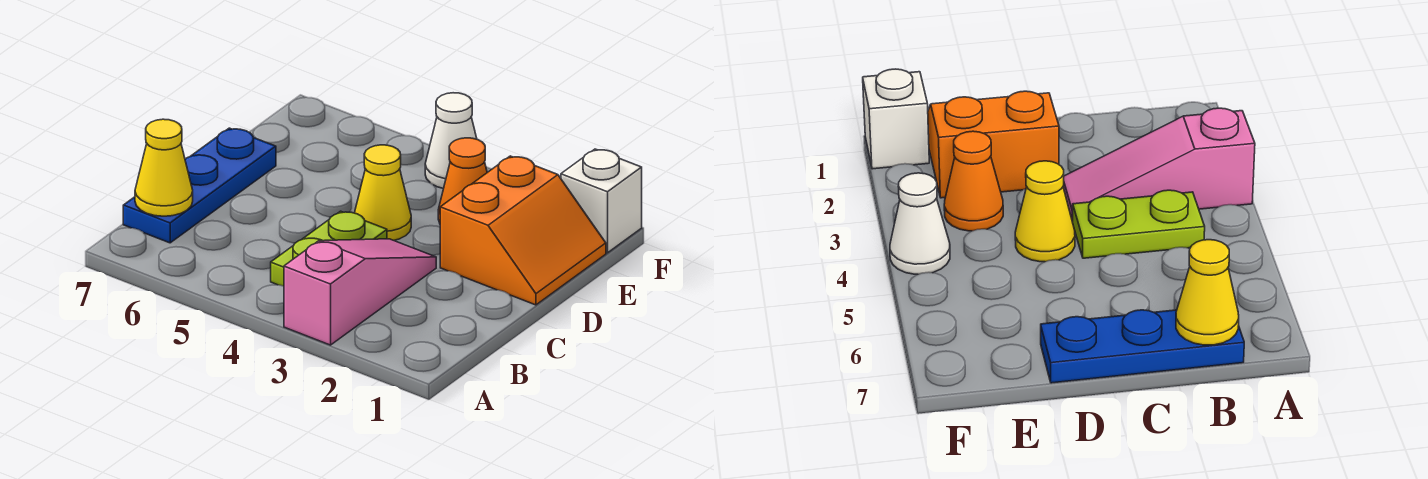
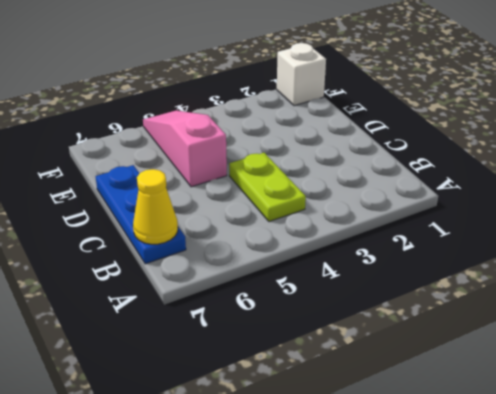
pink 1x3 slope [143,110,227,187] -> pink 1x3 slope moved to [284,239,436,345]
none -> orange 2x2 slope [440,156,606,305]
none -> yellow 1x1 cone [355,145,411,240]

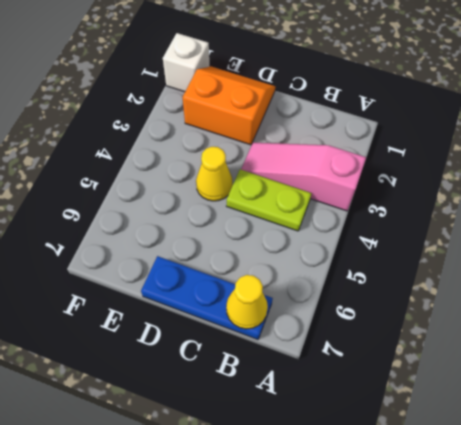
none -> orange 1x1 cone [438,138,487,223]
none -> white 1x1 cone [425,93,477,189]

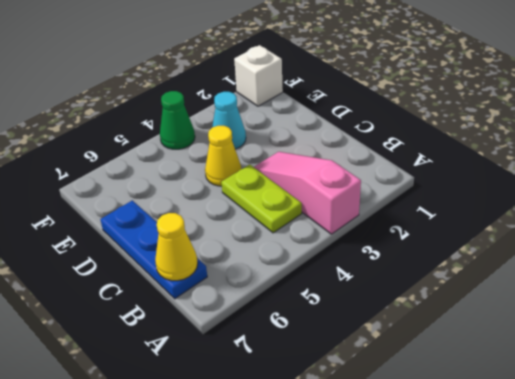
cyan 1x1 cone [212,92,246,149] -> orange 1x1 cone [438,138,487,223]
green 1x1 cone [160,91,195,149] -> white 1x1 cone [425,93,477,189]
none -> orange 2x2 slope [440,156,606,305]

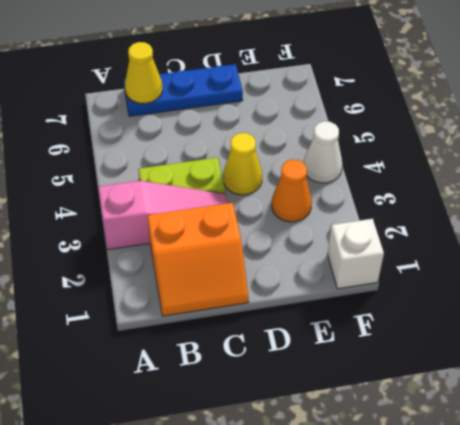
orange 2x2 slope [147,203,249,316] -> orange 2x2 slope moved to [440,156,606,305]

